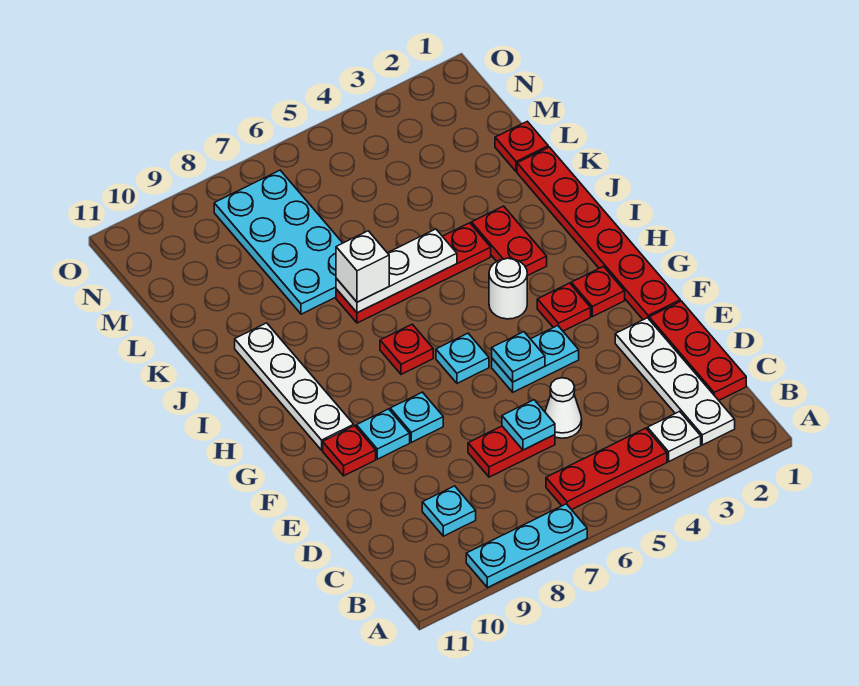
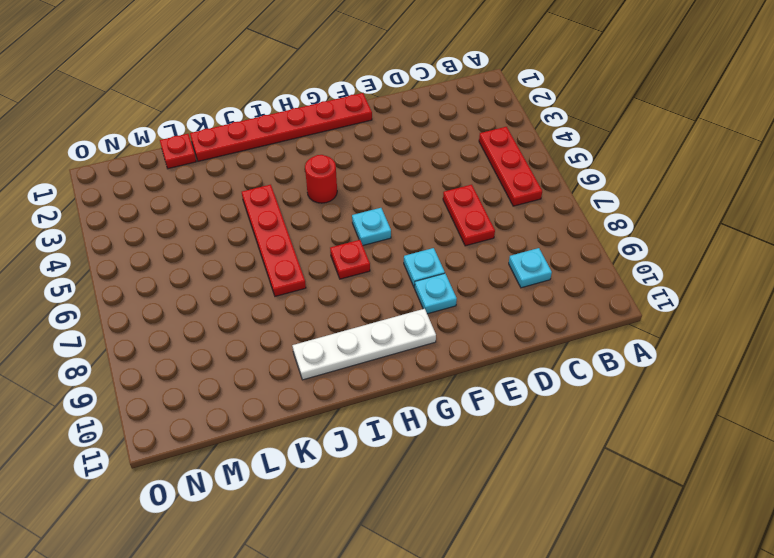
red 1x1 round brick [305,155,337,203] -> white 1x1 round brick [489,258,527,319]
none -> cyan 1x3 plate [466,504,587,588]
none -> white 1x4 plate [615,318,735,445]
none -> white 1x1 plate [648,411,701,462]

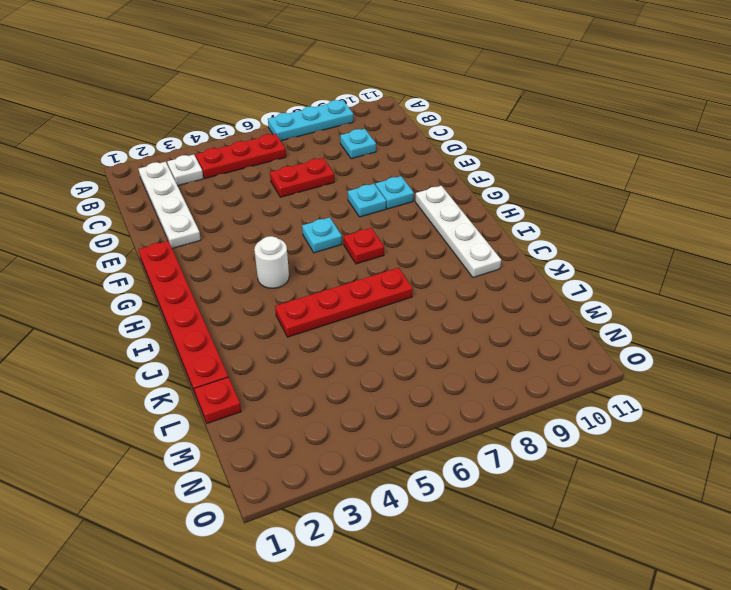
none -> red 1x3 plate [649,301,746,400]
none -> white 1x1 cone [545,378,582,438]
none -> cyan 1x2 plate [492,326,579,392]

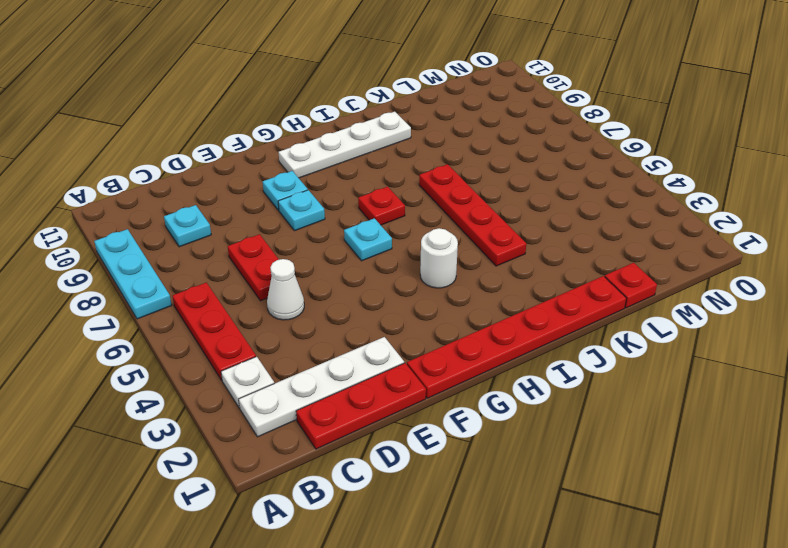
none -> cyan 1x2 plate [492,326,579,392]
none -> red 1x1 plate [323,426,376,476]
none -> red 1x1 plate [571,267,625,317]

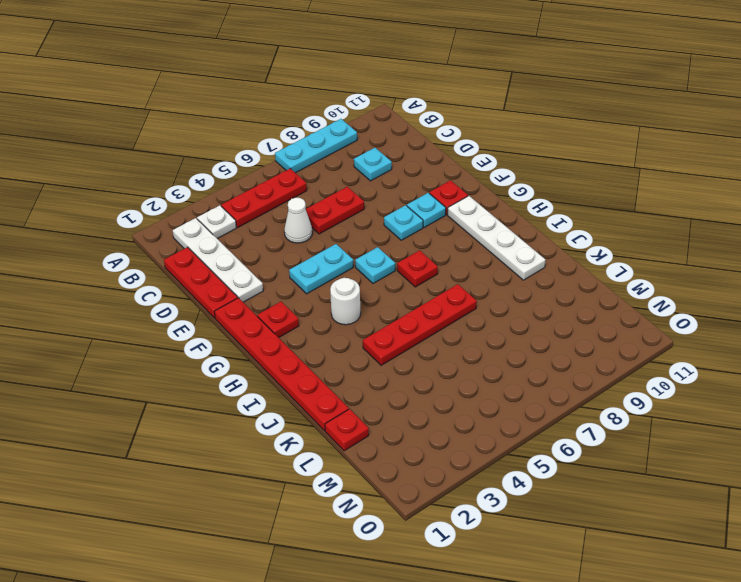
none -> red 1x1 plate [537,283,591,331]
none -> red 1x2 plate [471,206,547,276]
none -> cyan 2x4 plate [214,170,342,314]

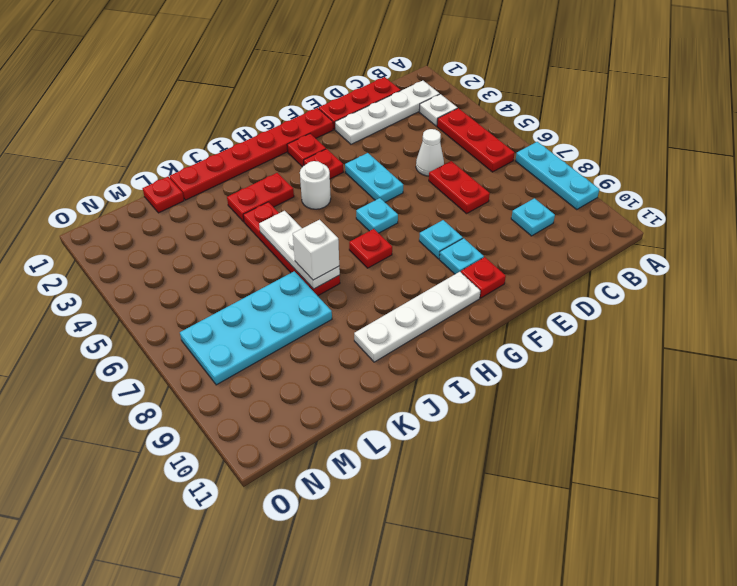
none -> cyan 1x1 plate [502,400,555,450]
none -> cyan 1x1 plate [492,332,545,382]

